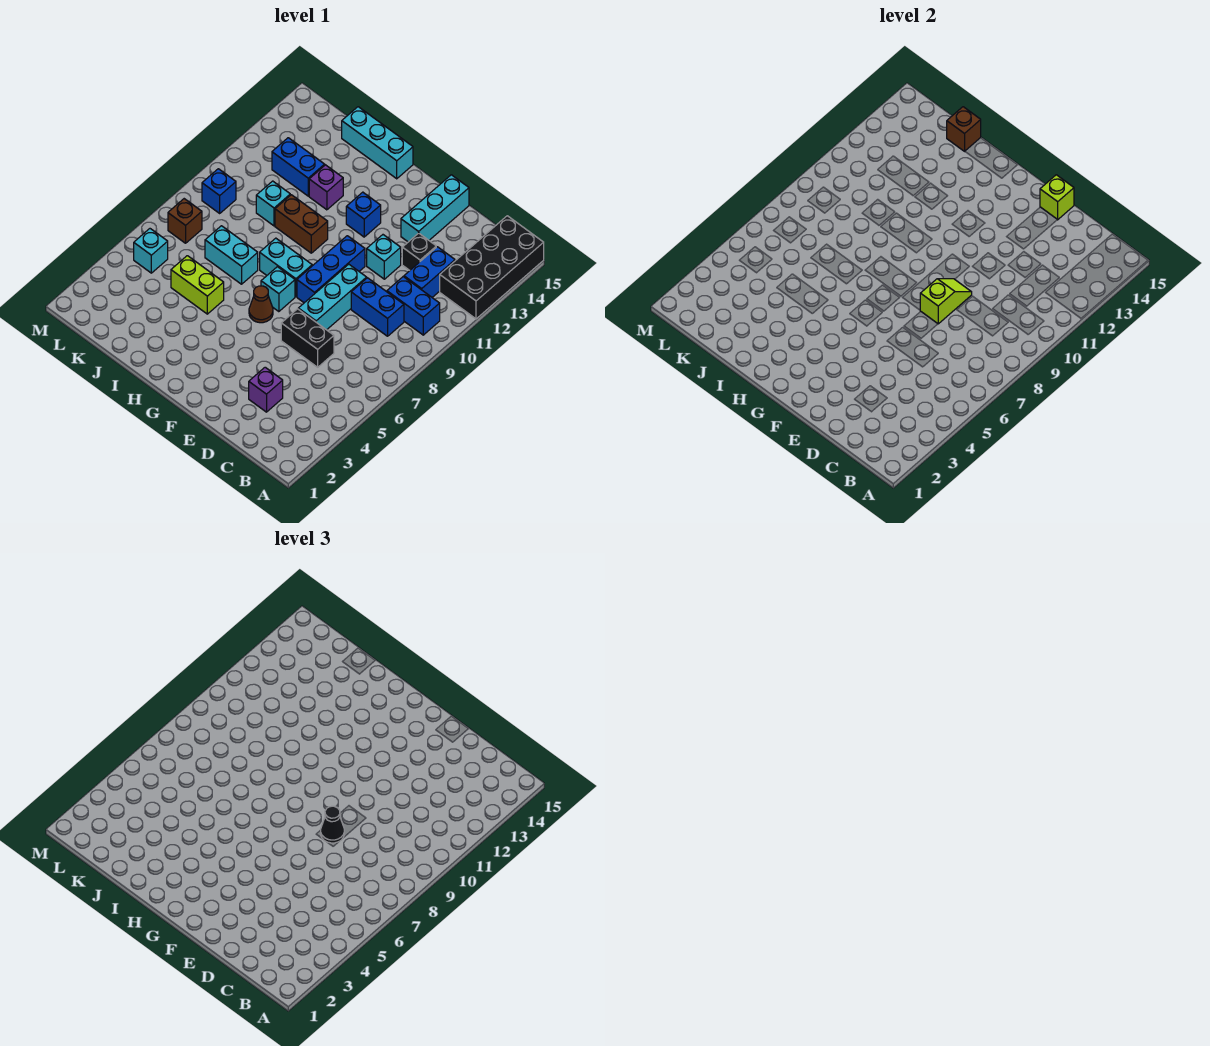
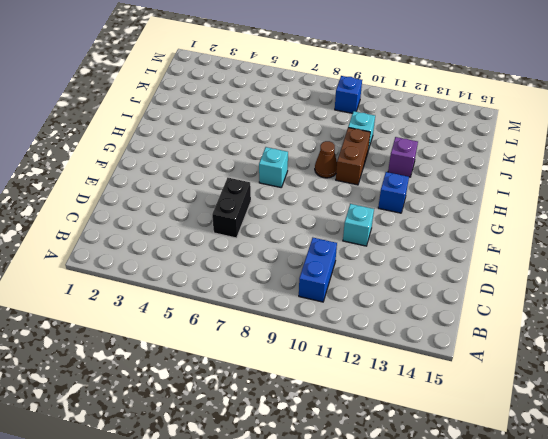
brown 1x1 cone [315,141,337,178] -> brown 1x1 cone moved to [249,286,273,323]
none -> black 2x4 brick [440,216,544,319]
none -> blue 1x2 brick [351,278,404,336]
none -> blue 1x2 brick [404,247,455,297]

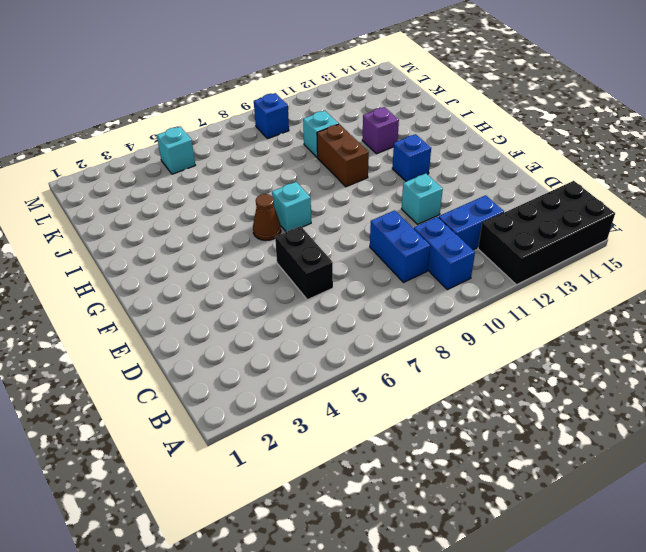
none -> purple 1x1 brick [249,367,283,412]
none -> black 1x1 brick [402,233,436,270]
none -> cyan 1x3 brick [298,264,367,330]

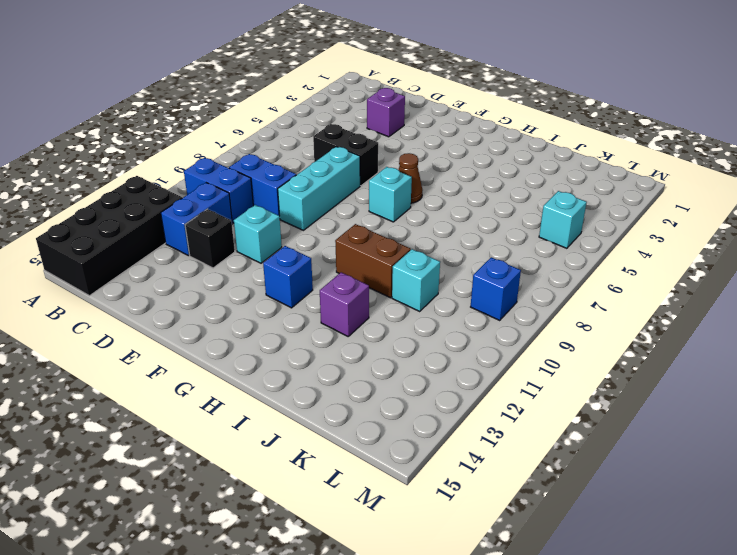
none -> cyan 1x3 brick [401,175,469,242]
none -> blue 1x3 brick [297,236,365,303]
none -> cyan 1x2 brick [260,238,312,297]

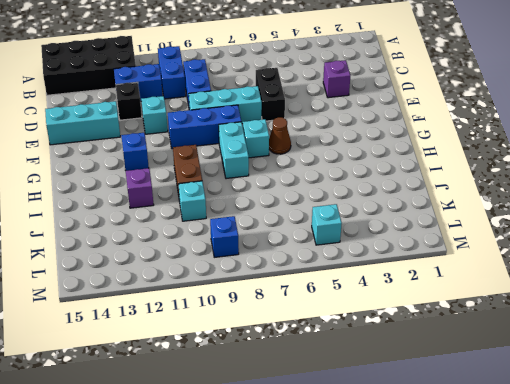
none -> cyan 1x3 brick [342,107,413,179]
none -> lime 1x2 brick [171,256,224,314]
none -> cyan 1x2 brick [205,226,258,284]

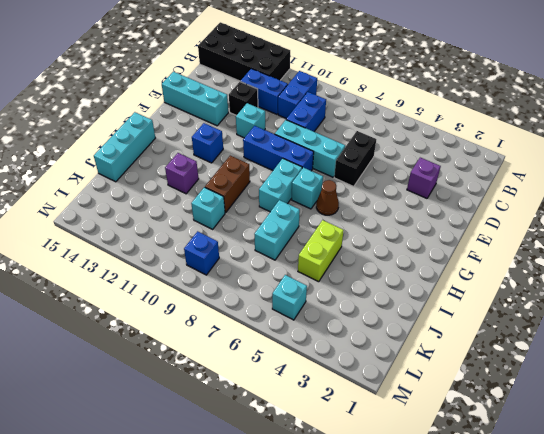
none -> blue 1x2 brick [272,138,325,196]
none -> brown 1x1 brick [168,199,202,243]
none -> lime 1x2 slope [920,279,972,324]

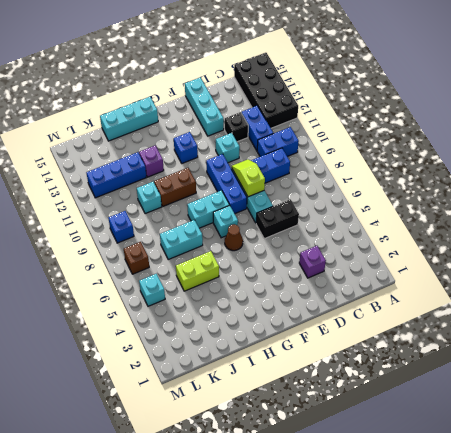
blue 1x3 brick [86,152,147,198] -> blue 1x2 brick [272,138,325,196]
none -> lime 1x1 brick [1040,175,1074,220]
none -> brown 1x1 brick [947,107,981,151]
none -> black 1x1 cone [321,806,344,843]

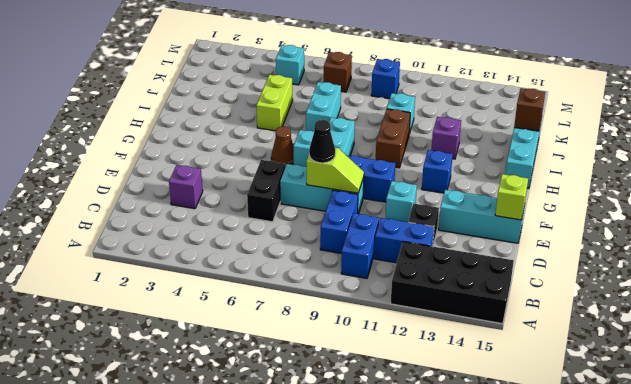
none -> blue 1x2 brick [272,138,325,196]

